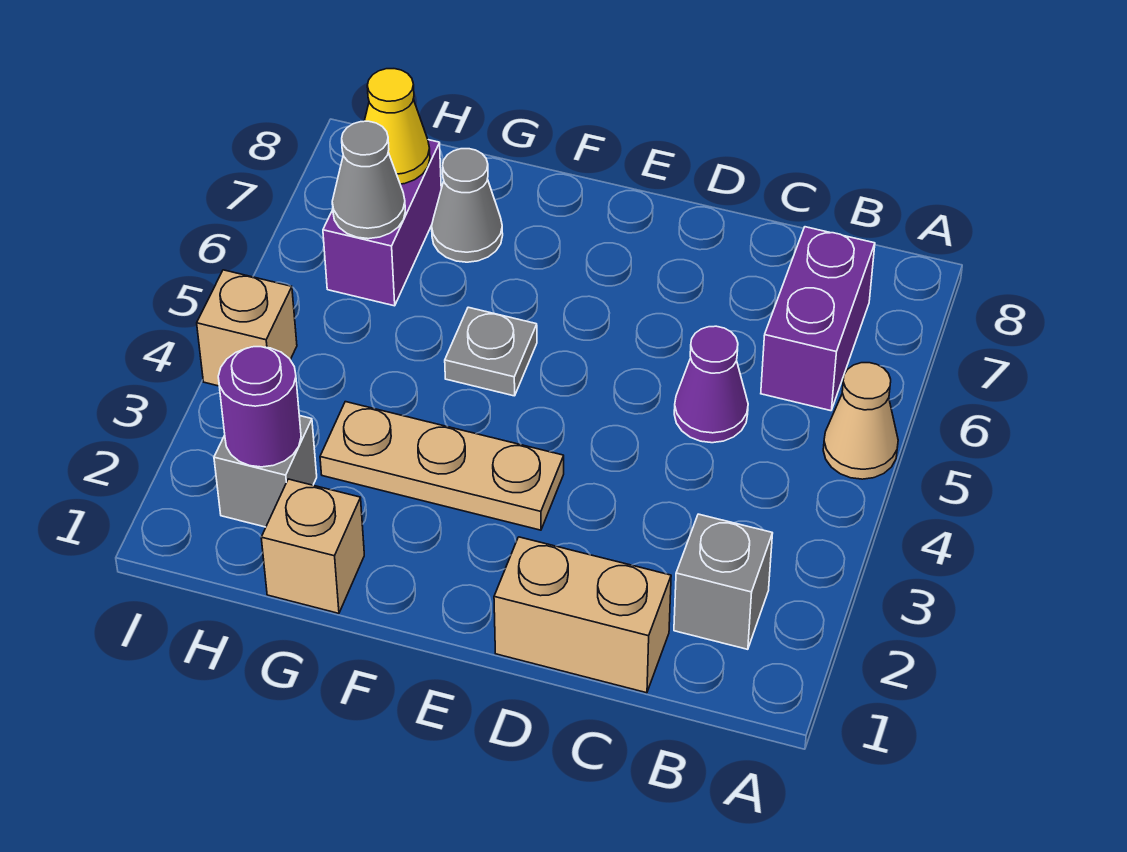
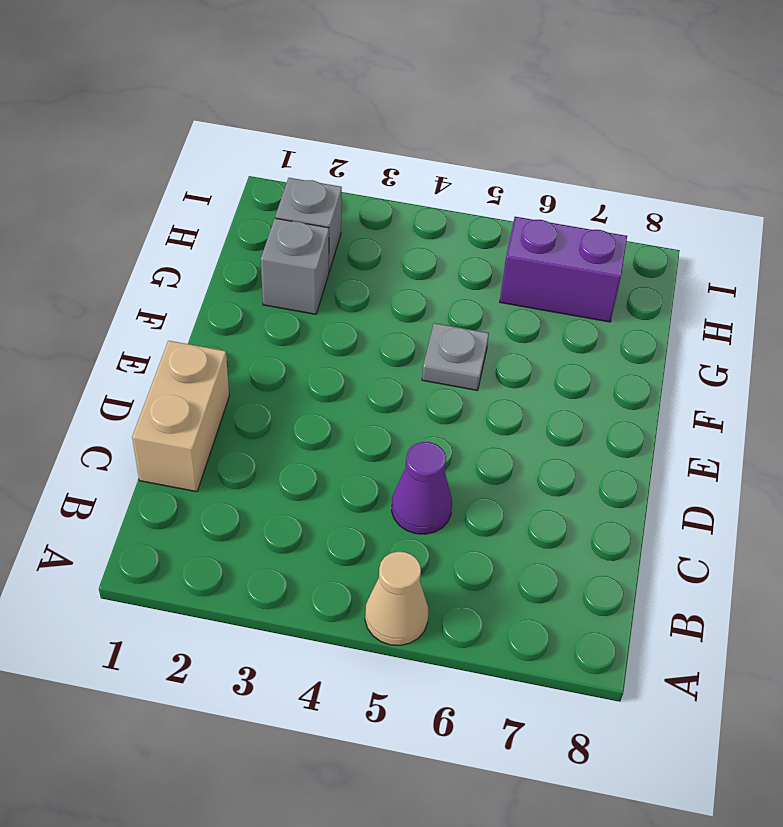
grey 1x1 brick [261,218,329,314] -> grey 1x1 brick moved to [674,514,773,649]
none -> purple 1x2 brick [761,227,875,411]
none -> tan 1x3 plate [320,402,564,530]
none -> tan 1x1 brick [261,479,364,613]

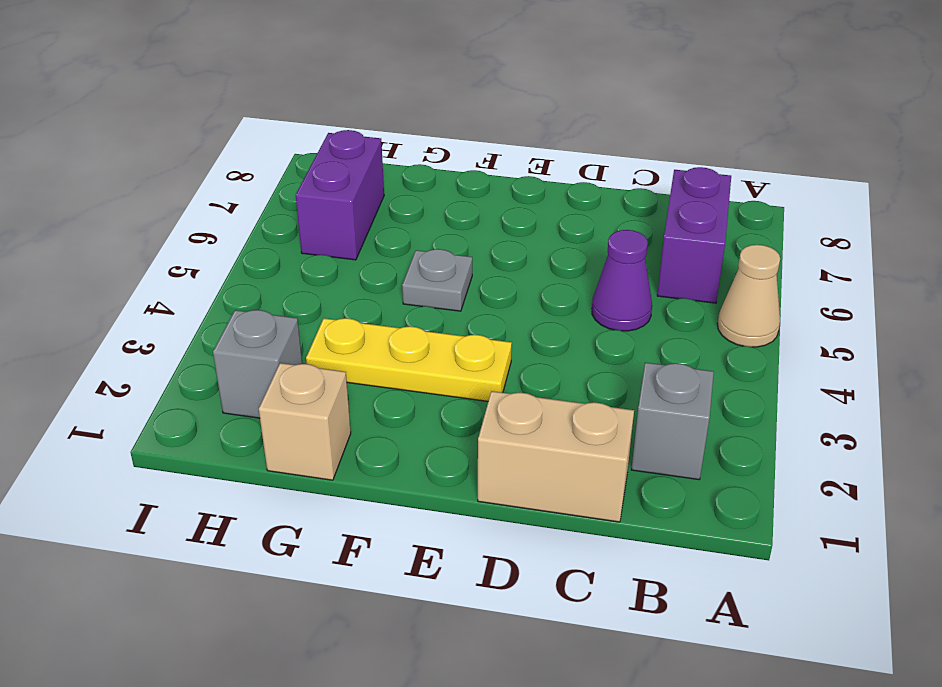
yellow 1x3 plate [306,318,512,401] -> tan 1x3 plate [320,402,564,530]
none -> grey 1x1 cone [432,149,503,262]
none -> tan 1x1 brick [197,270,297,386]
none -> purple 1x1 round brick [218,347,301,467]

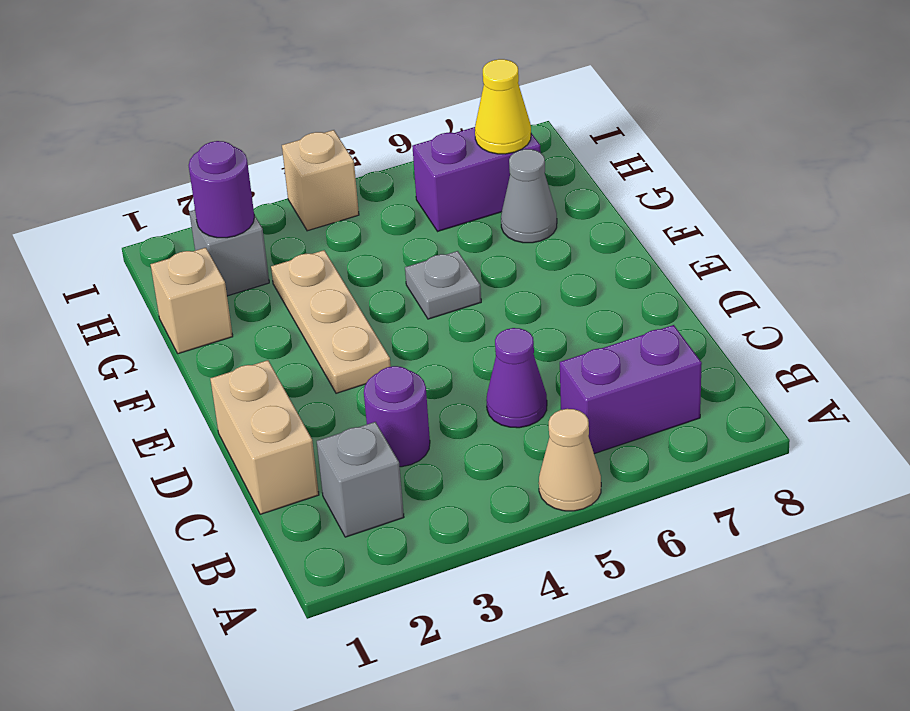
purple 1x1 round brick [364,366,430,467] -> none
none -> grey 1x1 cone [332,121,405,239]

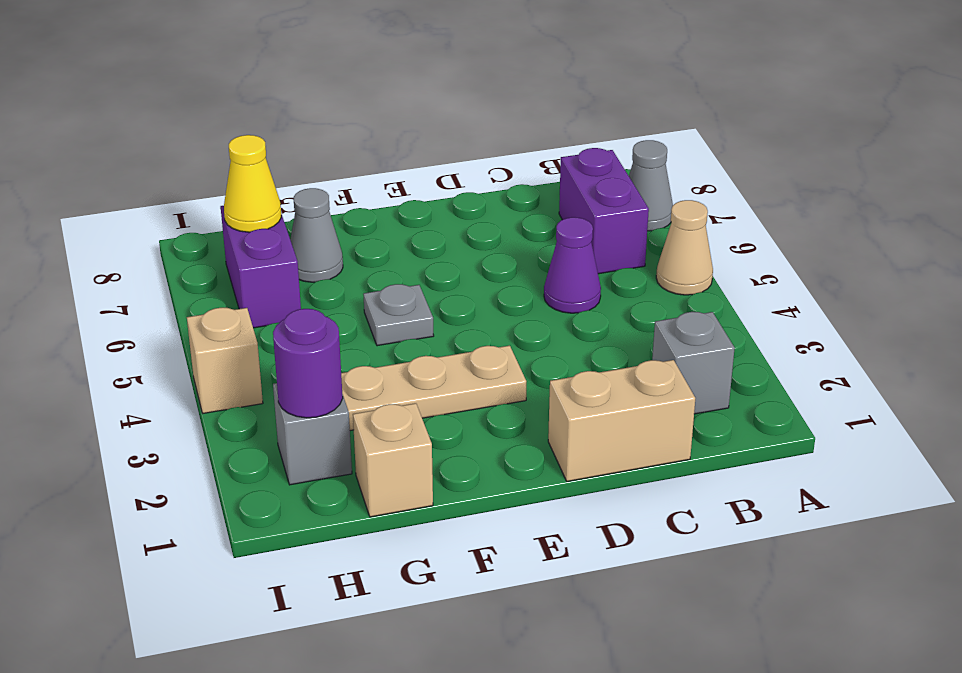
grey 1x1 cone [629,140,673,231] -> grey 1x1 cone moved to [332,121,405,239]

